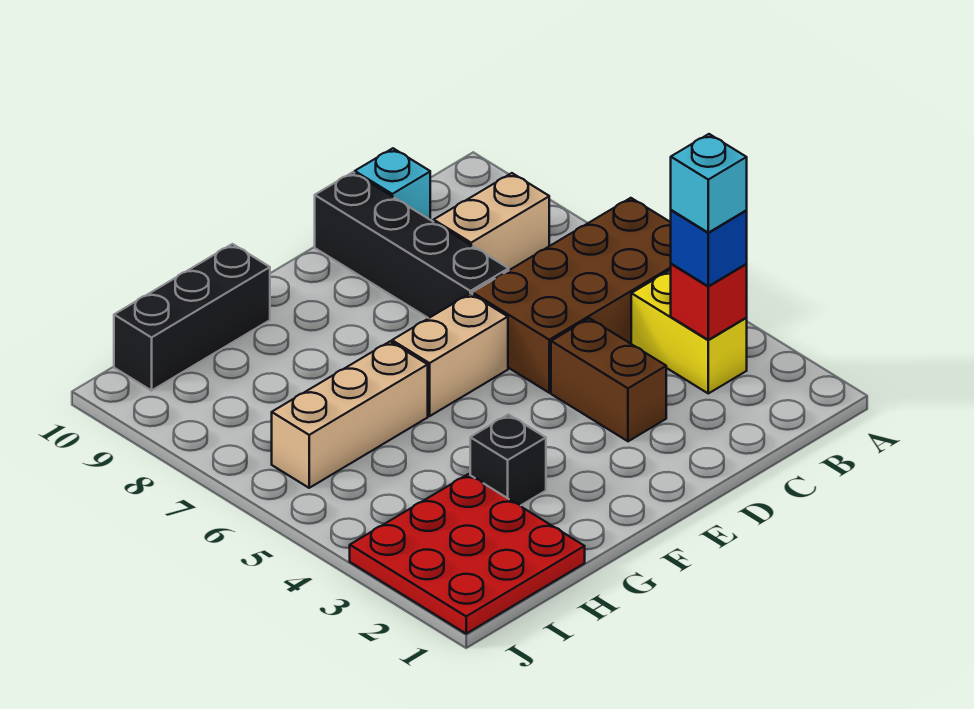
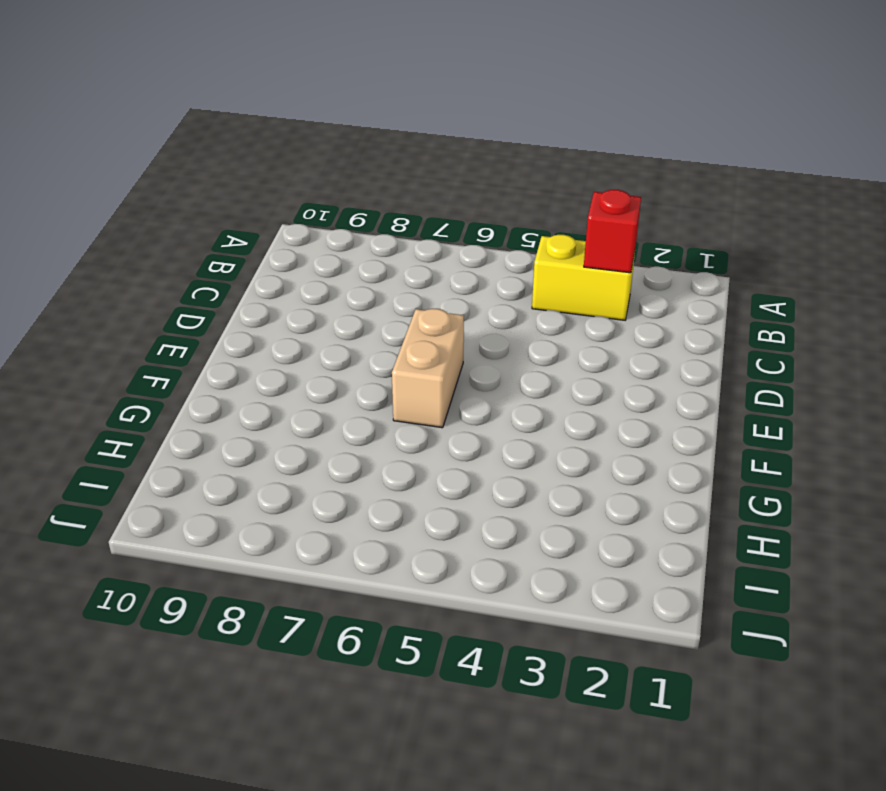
none -> brown 2x4 brick [472,198,671,393]
none -> tan 1x2 brick [434,173,549,270]
none -> cyan 1x1 brick [355,148,430,219]

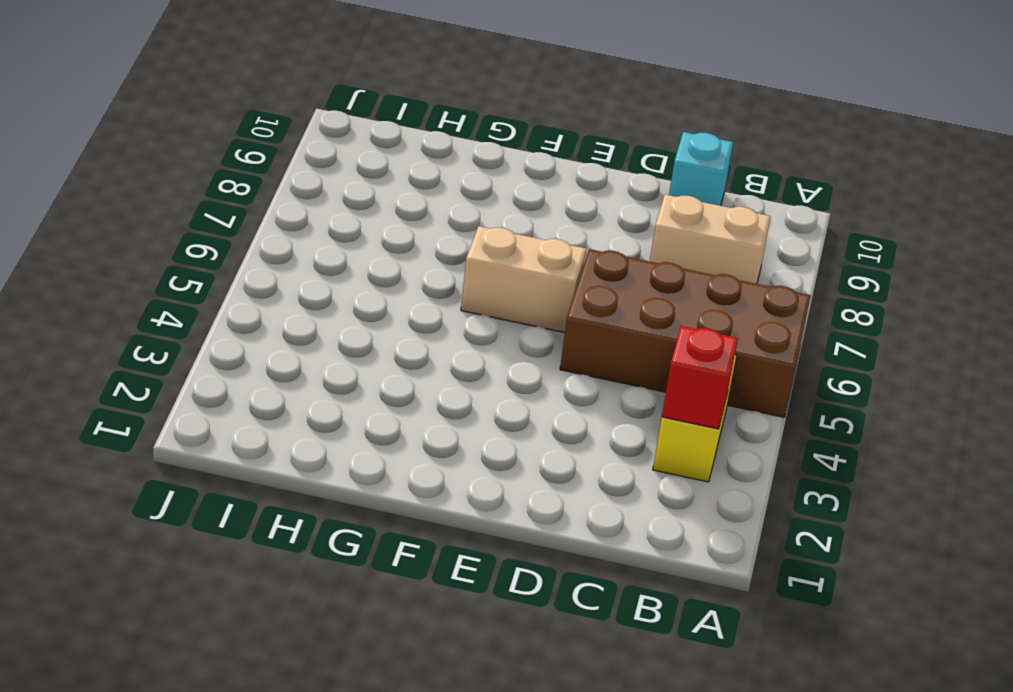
none -> brown 1x2 brick [551,318,666,441]
none -> black 1x4 brick [315,172,509,318]
none -> black 1x1 brick [470,414,546,506]

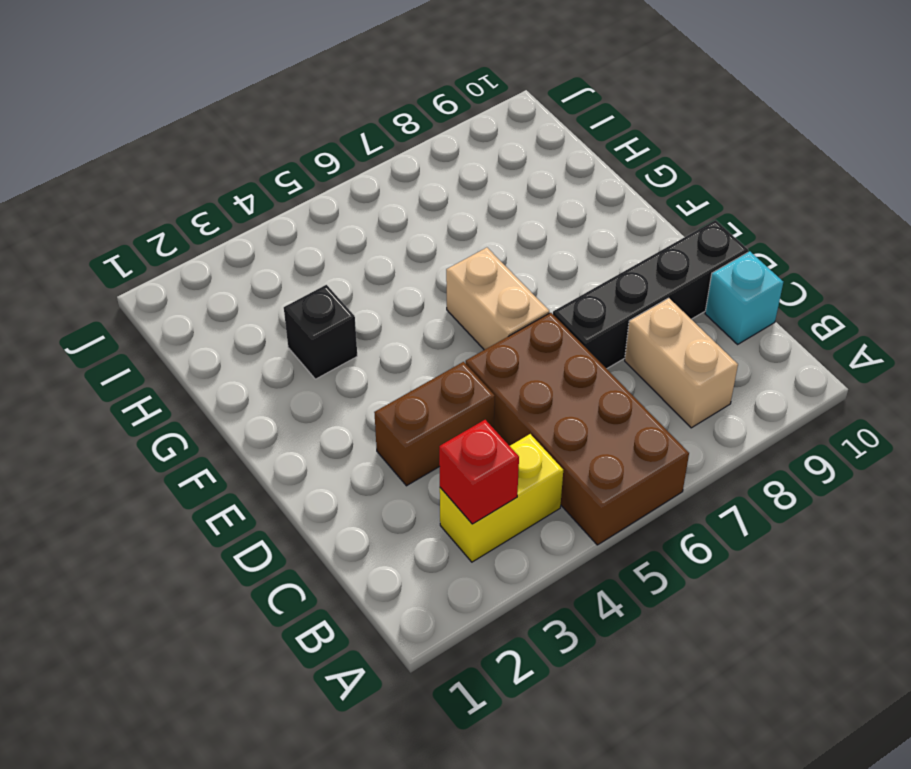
none -> tan 1x3 brick [272,341,428,488]
none -> black 1x3 brick [114,244,270,391]
none -> red 3x3 plate [350,474,585,634]

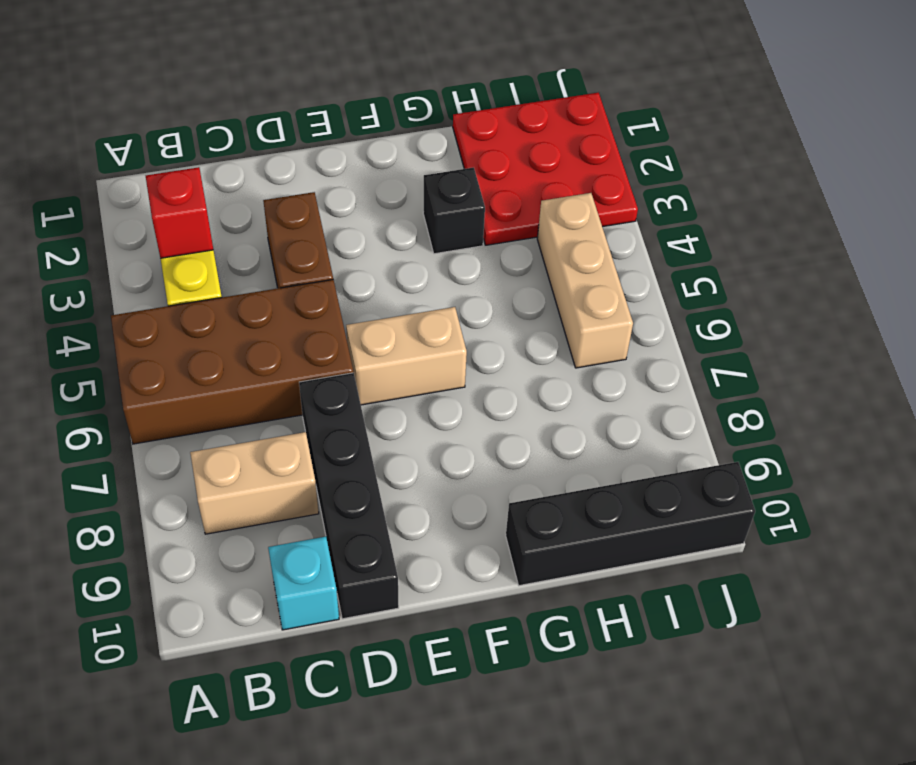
black 1x4 brick [506,462,755,586] -> black 1x3 brick [114,244,270,391]
tan 1x3 brick [537,193,633,368] -> tan 1x3 brick turned to [272,341,428,488]
none -> blue 1x1 brick [671,210,747,286]
none -> cyan 1x1 brick [671,134,747,233]

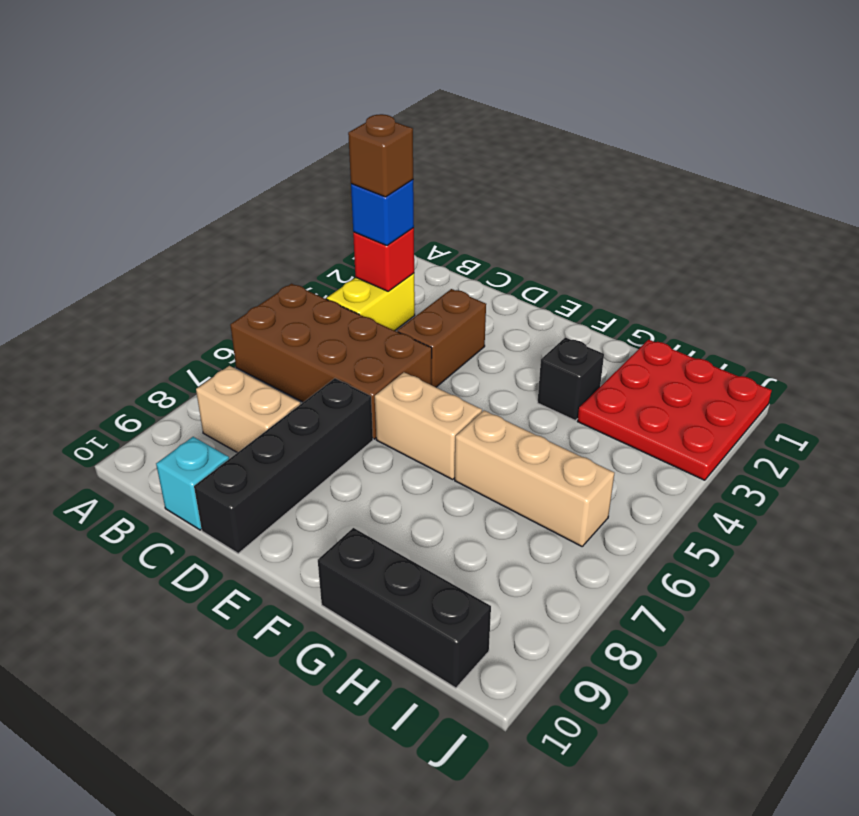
brown 1x1 brick [348,114,413,197] -> cyan 1x1 brick [671,134,747,233]

